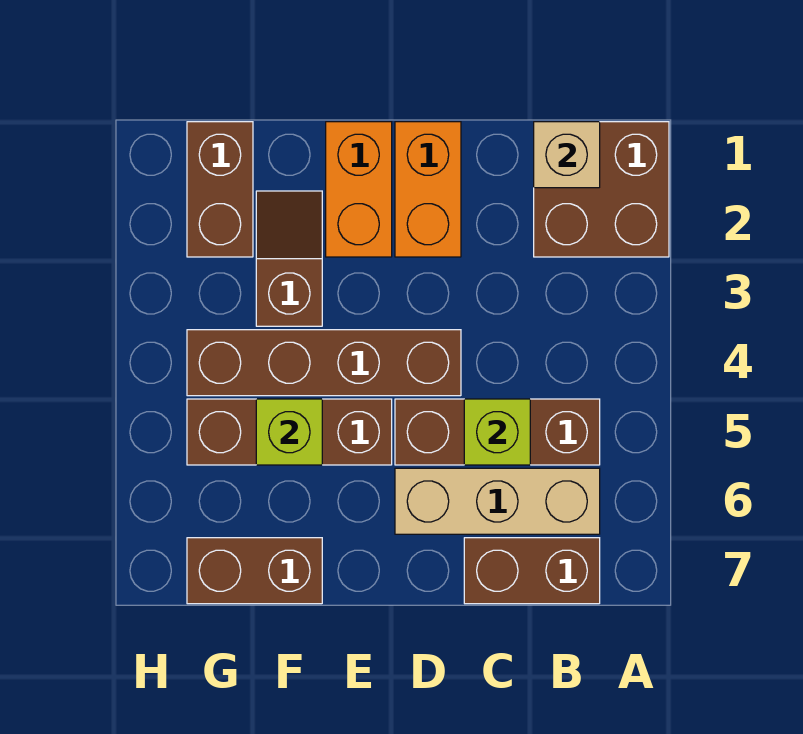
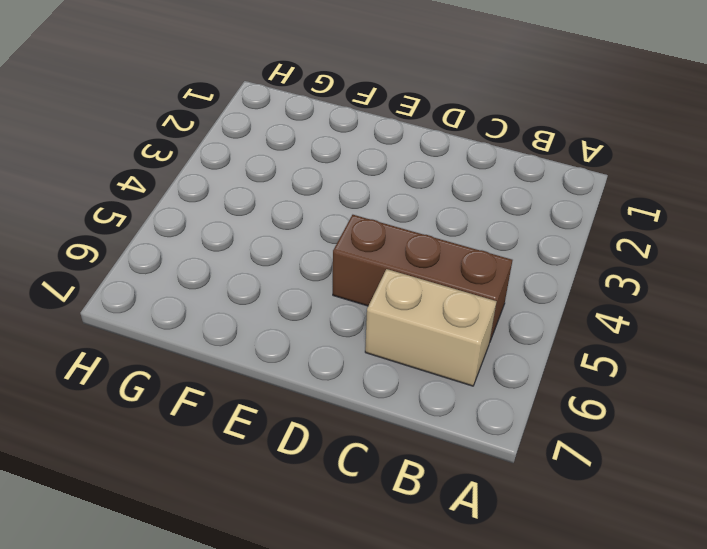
tan 1x2 brick [365,269,497,386] -> tan 1x3 brick [395,468,600,534]
none -> brown 2x2 brick [534,122,669,257]
none -> brown 1x2 brick [464,538,600,604]
none -> orange 1x2 brick [395,122,461,257]

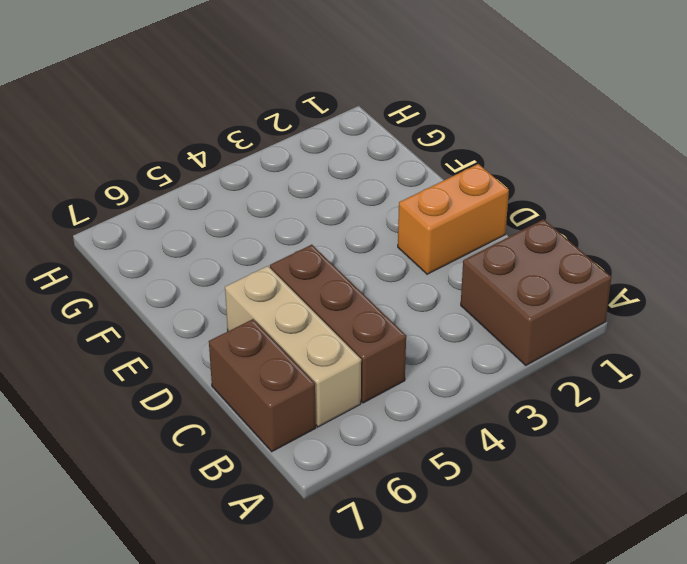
none -> brown 1x4 brick [187,330,461,396]
none -> orange 1x2 brick [326,122,392,257]
none -> brown 1x3 brick [187,399,392,465]

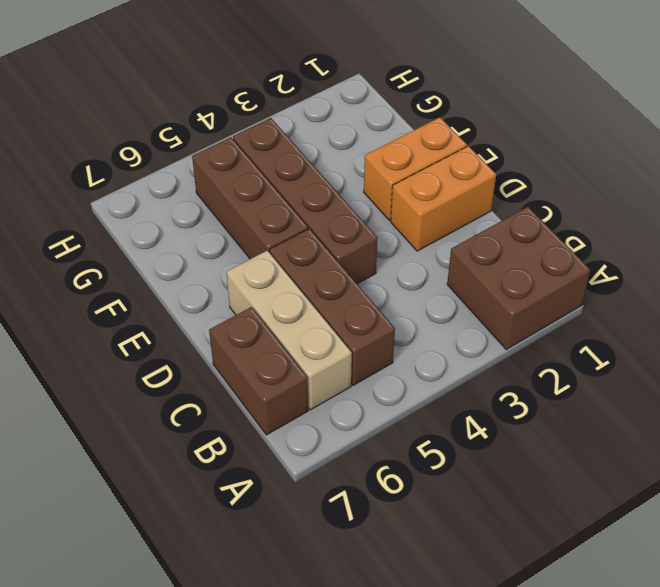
none -> brown 1x2 slope [256,191,322,326]
none -> brown 1x2 brick [187,538,322,604]
none -> brown 1x2 brick [187,122,253,257]

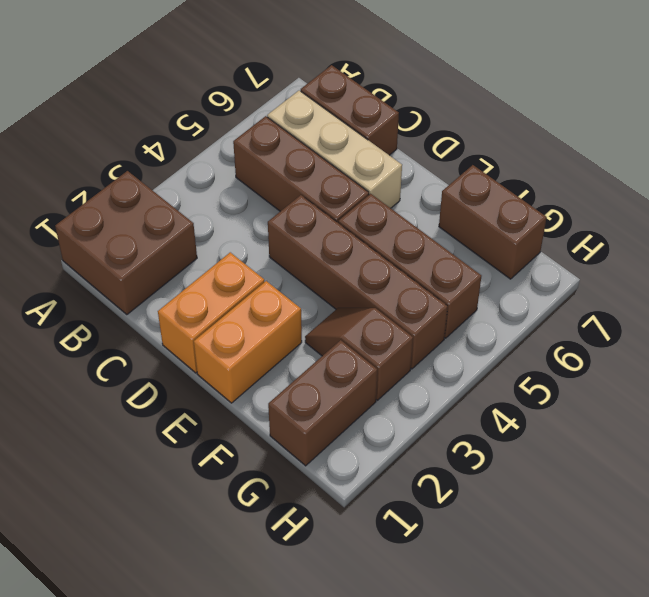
brown 1x2 slope [305,308,413,400] -> brown 1x2 slope turned to [256,191,322,326]
none -> tan 1x1 brick [534,122,600,188]
none -> lime 1x1 brick [464,399,530,465]
none -> lime 1x1 brick [256,399,322,465]

